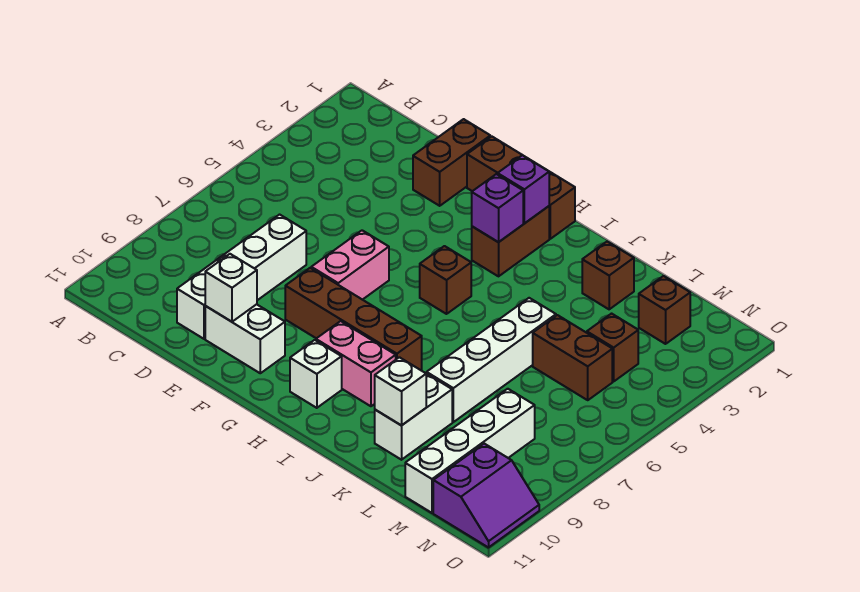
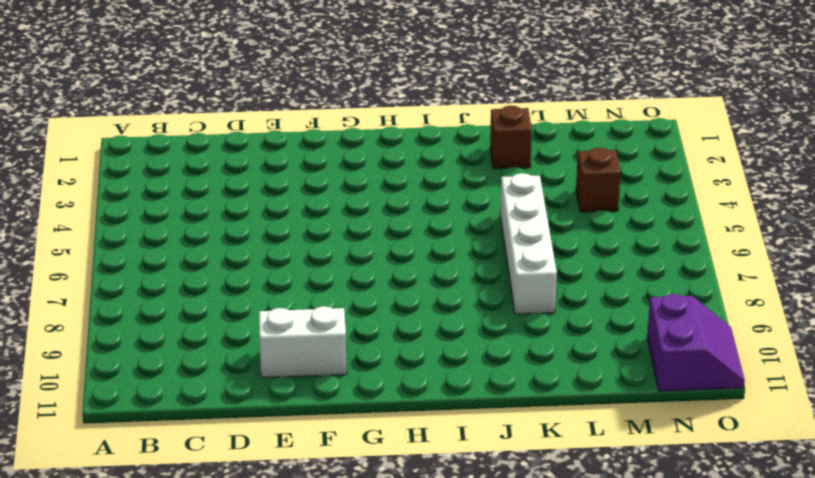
none -> white 1x4 brick [177,215,306,339]
none -> brown 1x2 brick [413,119,490,206]
none -> brown 1x3 brick [467,136,575,239]

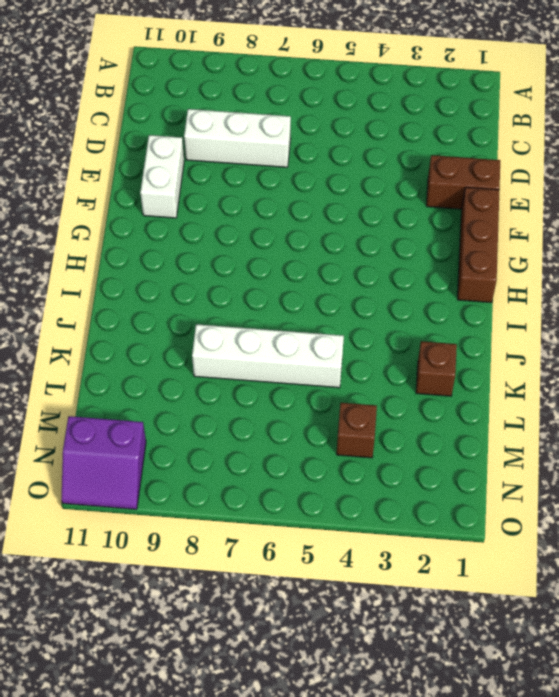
white 1x3 brick [184,109,291,167] -> white 1x4 brick [177,215,306,339]
none -> pink 1x2 brick [311,230,389,300]
none -> brown 1x4 brick [285,268,422,370]
none -> brown 1x2 brick [472,206,549,276]

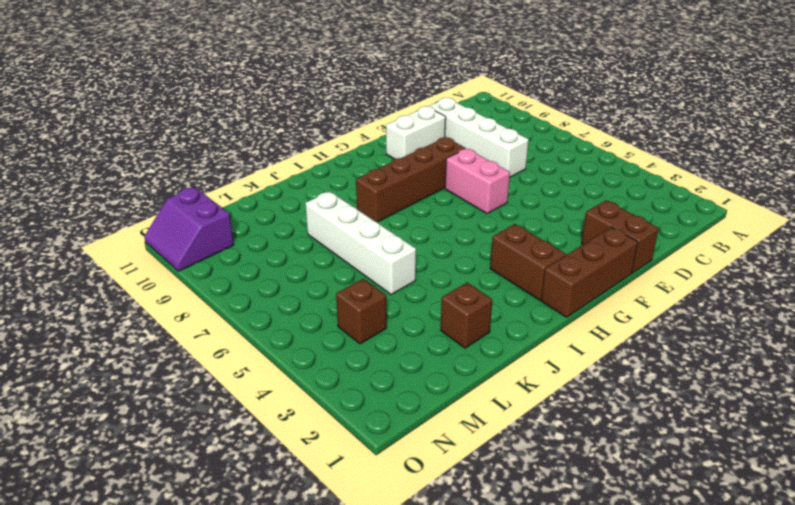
none -> brown 1x1 brick [420,246,471,314]
none -> pink 1x2 brick [316,321,396,406]
none -> white 1x1 brick [290,340,342,408]

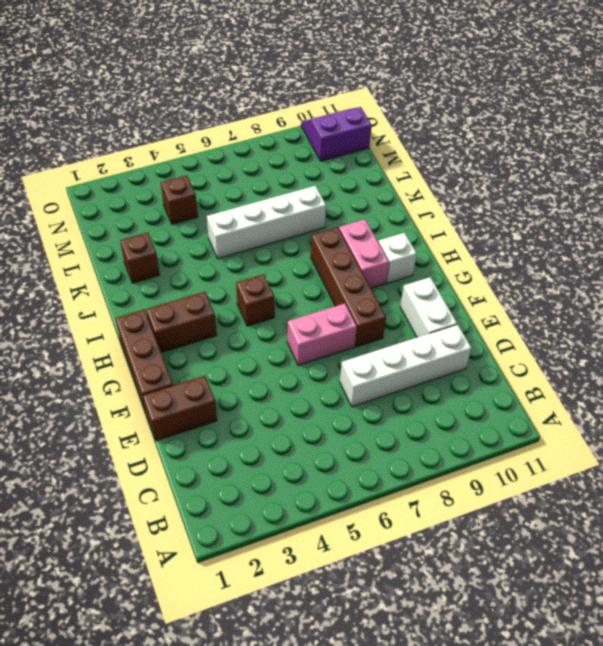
none -> white 1x2 brick [375,374,452,460]
none -> brown 1x2 brick [533,315,612,400]
none -> brown 1x1 brick [639,276,690,344]

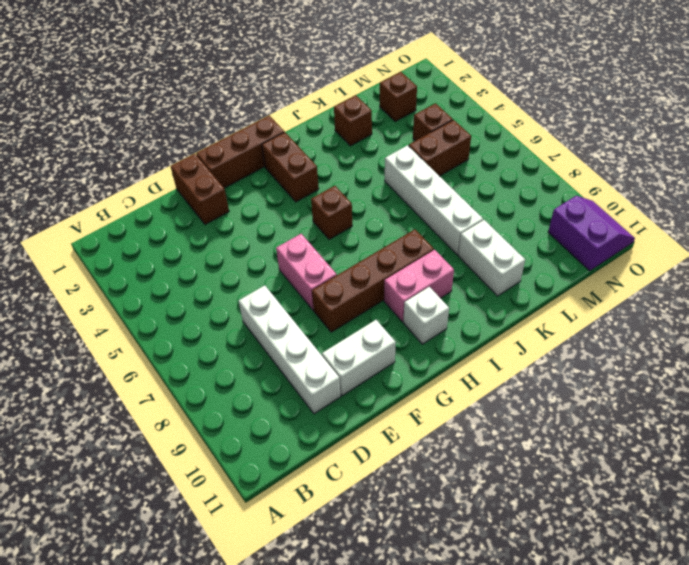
none -> white 1x4 brick [405,389,535,513]
none -> white 1x1 brick [205,254,257,322]
none -> purple 1x1 brick [498,155,549,223]

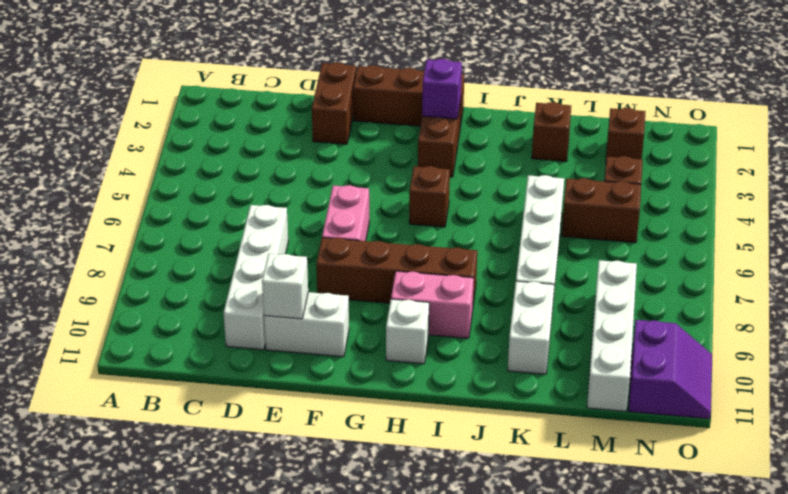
none -> purple 1x1 brick [472,174,523,242]
none -> white 1x1 brick [375,357,426,426]

